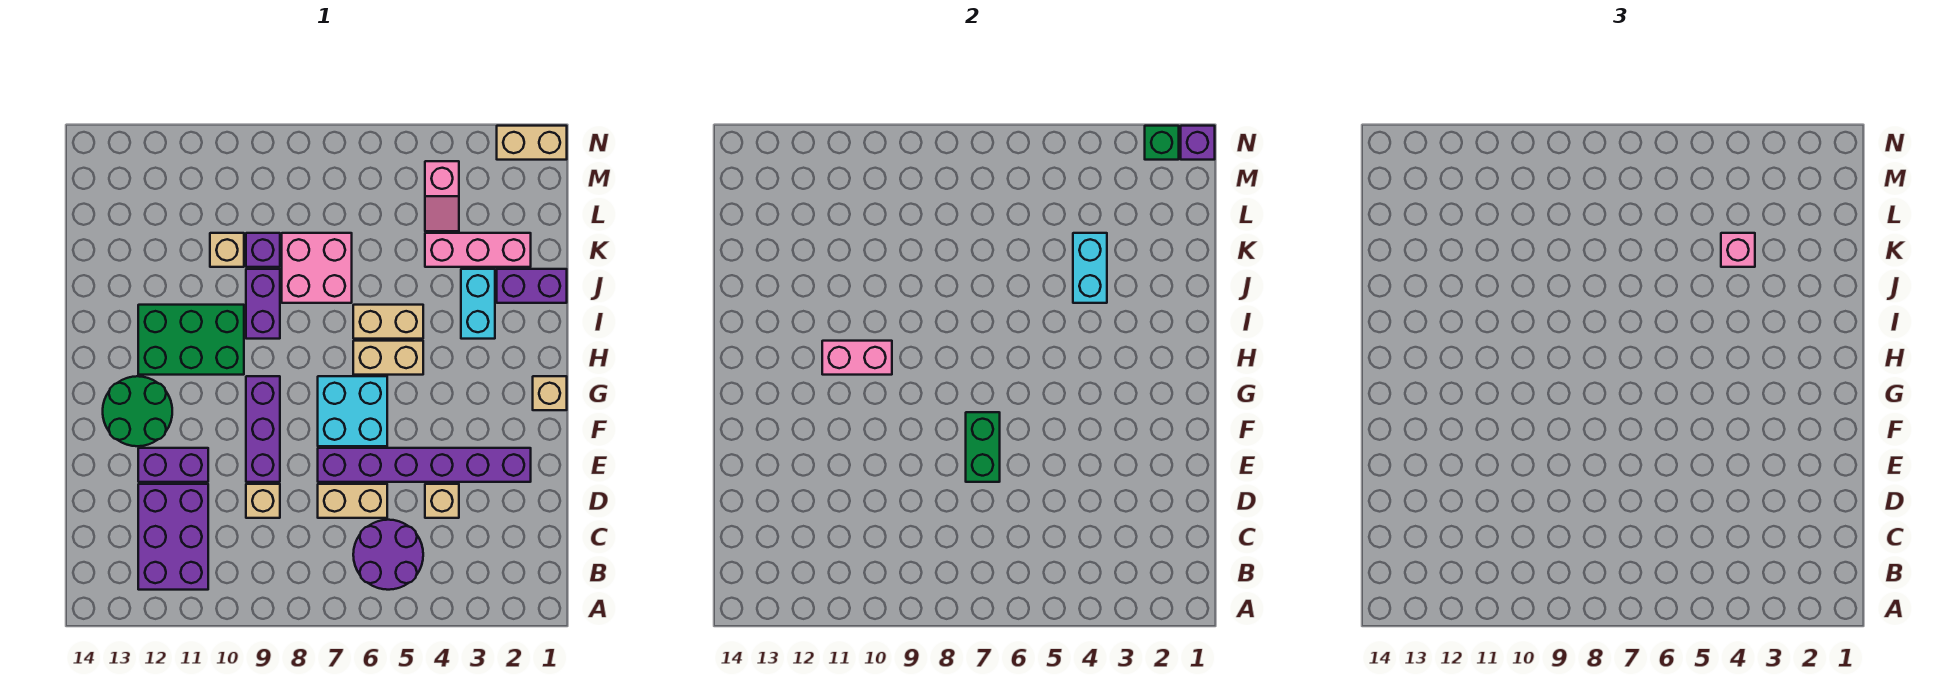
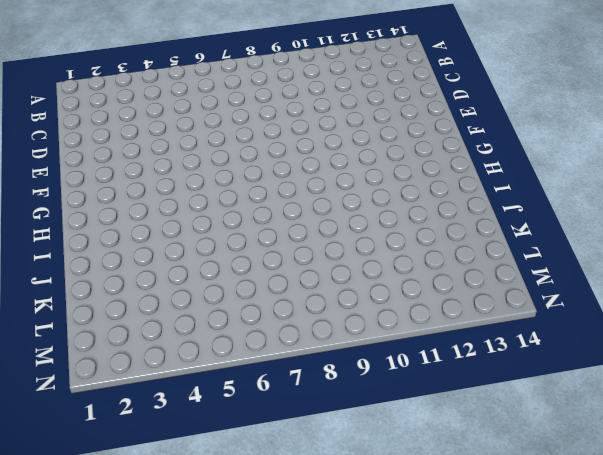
none -> purple 2x2 round brick [353,520,423,590]
none -> purple 2x3 brick [138,484,208,590]
none -> tan 1x1 brick [425,484,459,518]

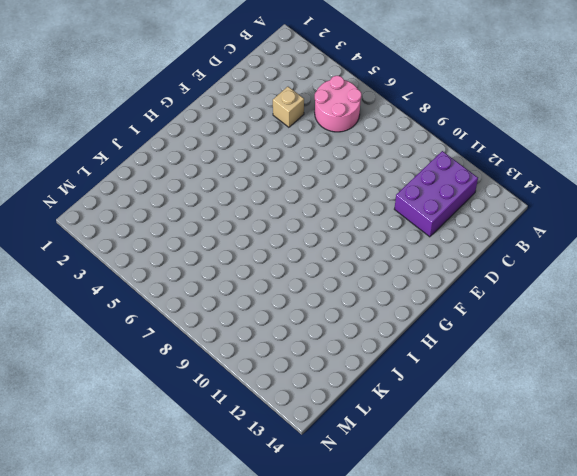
pink 2x2 round brick [315,76,361,132] -> purple 2x2 round brick [353,520,423,590]
none -> tan 1x2 brick [318,484,387,518]
none -> tan 1x1 brick [246,484,280,518]
none -> purple 1x6 brick [318,448,531,482]

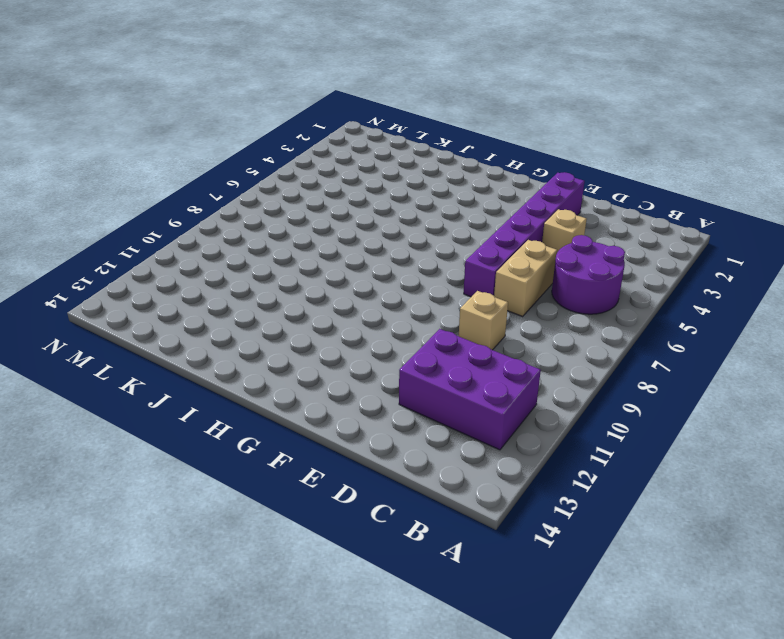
none -> purple 1x3 brick [246,376,280,482]
none -> purple 1x2 brick [138,448,208,482]
none -> cyan 2x2 brick [318,376,387,446]

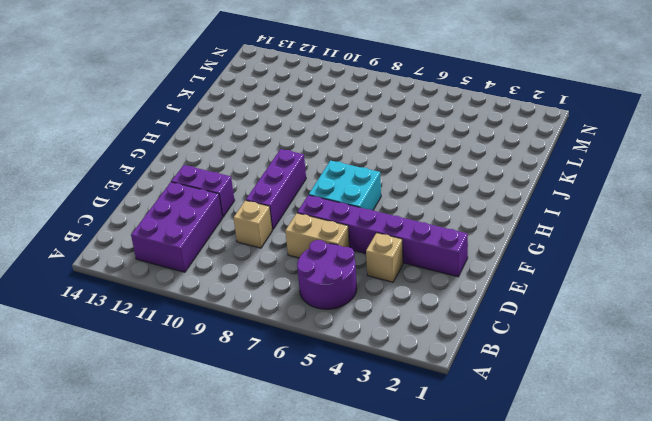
none -> green 2x2 round brick [103,376,172,446]
none -> tan 1x1 brick [533,376,567,410]
none -> tan 1x2 brick [353,341,423,375]

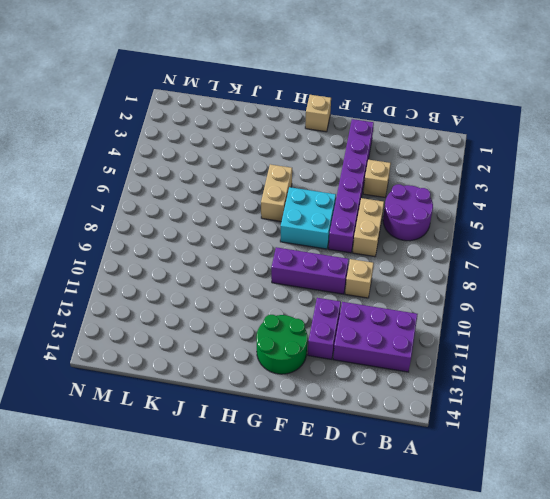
none -> green 2x3 brick [138,305,244,375]
none -> cyan 1x2 brick [461,269,495,339]
none -> tan 1x2 brick [353,305,423,339]

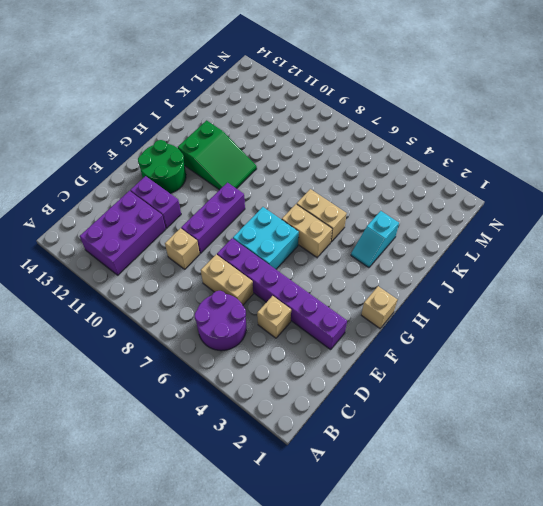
green 2x3 slope [178,120,257,190] -> green 2x3 brick [138,305,244,375]
cyan 1x2 slope [351,211,399,268] -> cyan 1x2 brick [461,269,495,339]
none -> purple 1x2 brick [246,269,280,339]
none -> purple 1x2 brick [497,269,567,303]
none -> pink 2x2 brick [282,233,352,303]

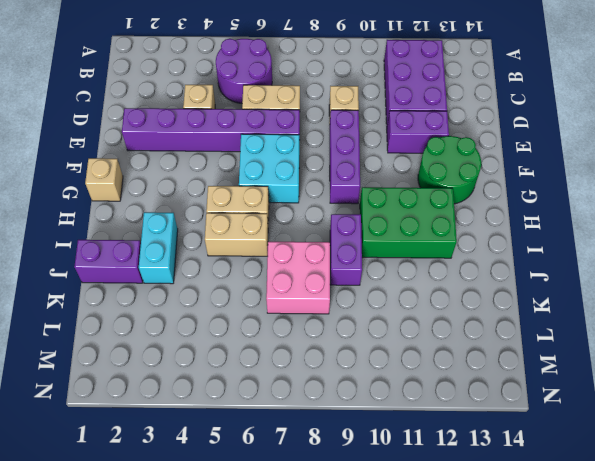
none -> pink 1x3 brick [425,233,531,267]
none -> purple 1x1 brick [246,233,280,267]
none -> tan 1x1 brick [210,233,244,267]

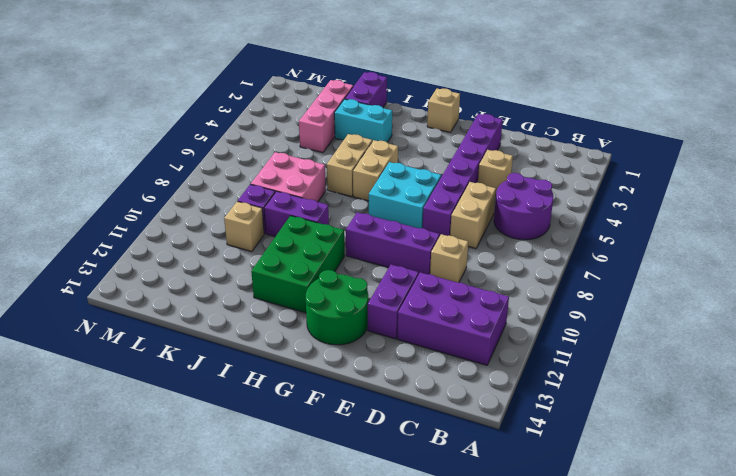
none -> pink 1x2 slope [425,161,459,231]
none -> tan 1x2 brick [497,126,567,160]
none -> green 1x2 brick [966,412,1000,482]

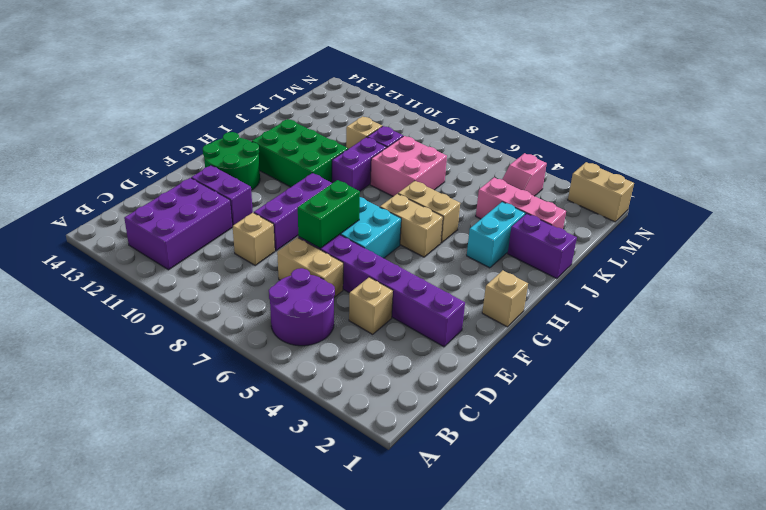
none -> pink 1x2 brick [822,341,892,375]
none -> cyan 1x2 brick [1073,233,1107,303]
none -> purple 1x1 brick [1181,126,1215,160]

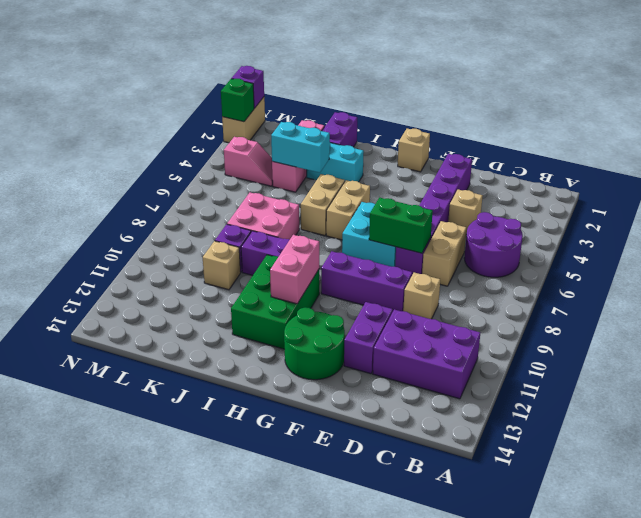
none -> pink 1x1 brick [1721,233,1755,267]

